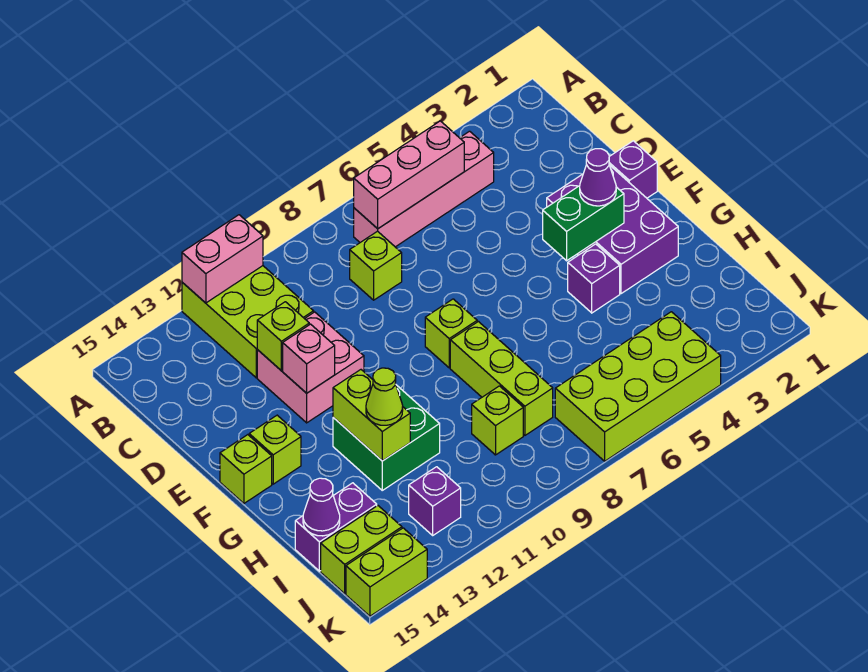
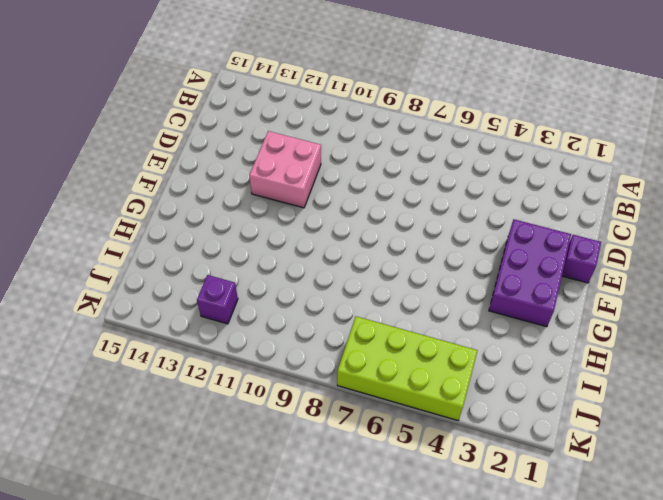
none -> lime 2x3 brick [182,266,314,378]
none -> pink 1x4 brick [354,131,494,247]
none -> lime 1x1 brick [350,231,402,300]

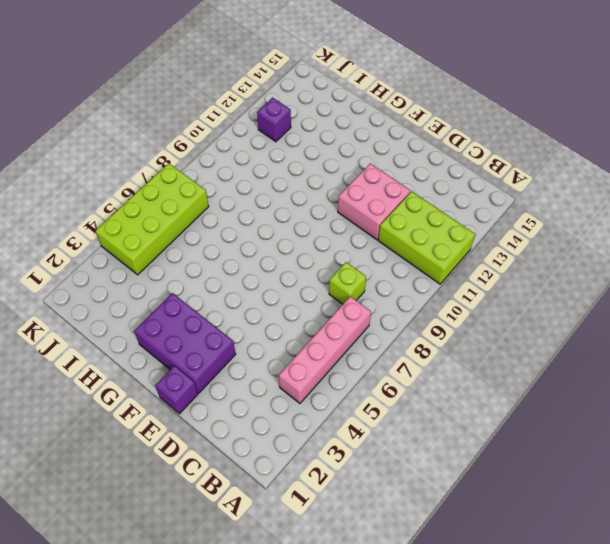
none -> lime 1x1 brick [425,299,477,368]
none -> lime 1x1 brick [249,415,301,484]
none -> lime 1x1 brick [220,435,272,503]

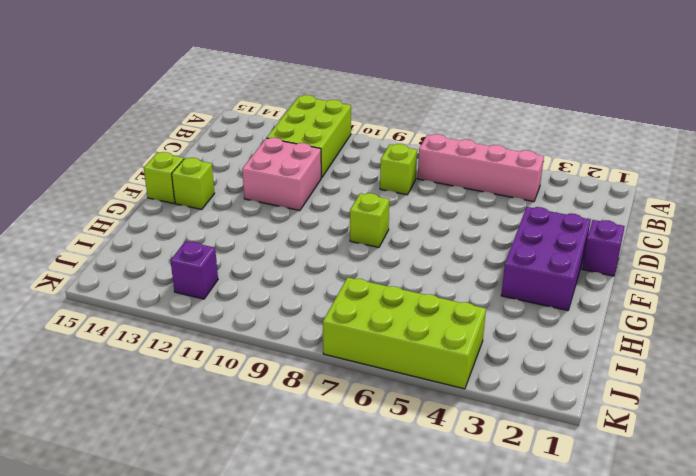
none -> purple 1x1 brick [568,244,620,313]
none -> lime 1x3 brick [450,322,553,435]
none -> green 2x2 brick [333,385,440,490]

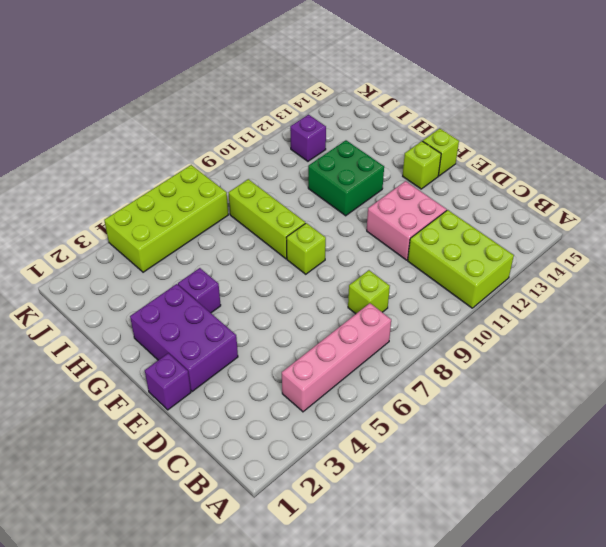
none -> lime 1x1 brick [472,386,523,455]
none -> purple 1x2 brick [295,483,377,571]
none -> lime 1x2 brick [321,506,402,594]

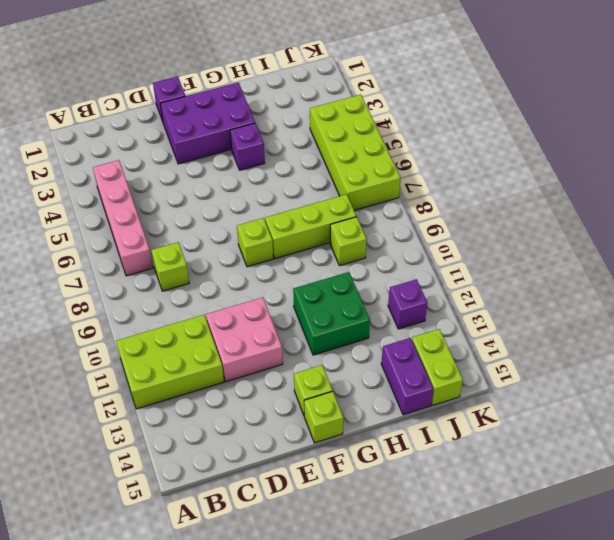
none -> lime 1x2 brick [346,528,427,616]
none -> pink 1x2 brick [182,215,263,303]
none -> pink 1x3 brick [354,121,464,229]

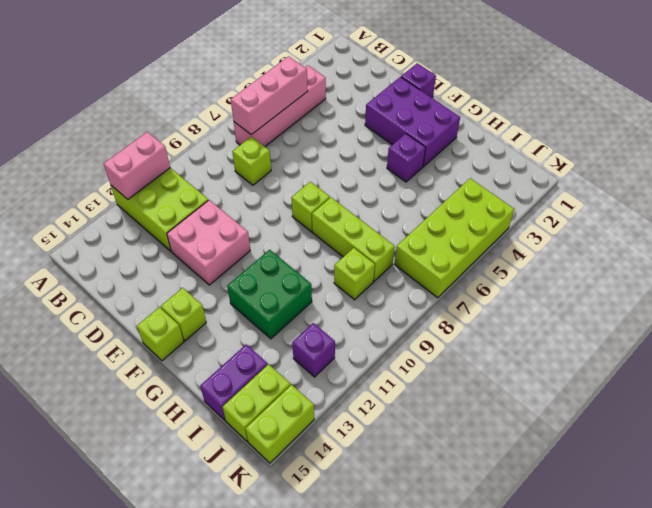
none -> lime 1x1 brick [257,302,309,371]
none -> pink 1x1 brick [283,324,335,393]
none -> green 1x2 brick [543,186,624,261]

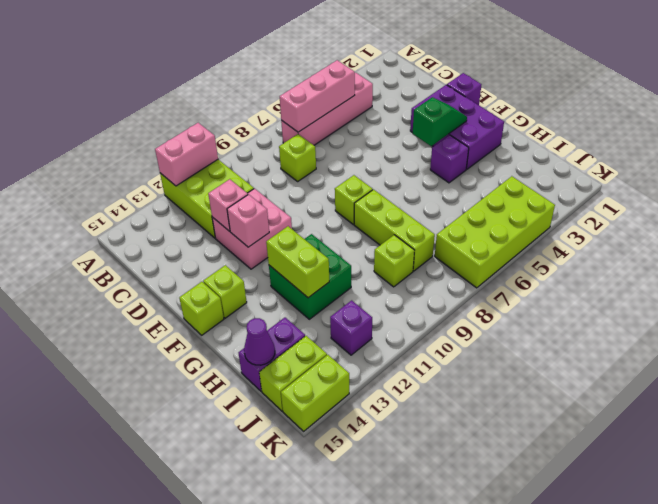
pink 1x1 brick [208,179,248,231] -> lime 1x1 brick [257,302,309,371]
green 1x2 slope [413,97,467,146] -> green 1x2 brick [543,186,624,261]
none -> purple 1x1 cone [580,149,616,206]
none -> lime 1x1 cone [366,368,403,425]

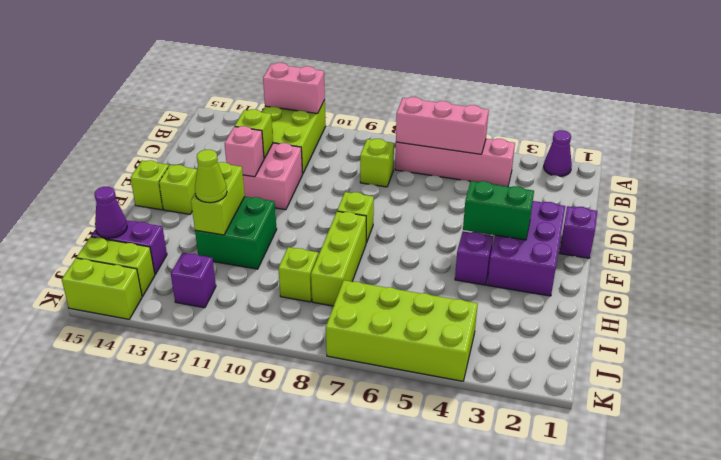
purple 1x1 cone [544,130,572,176] -> purple 1x1 cone moved to [580,149,616,206]

